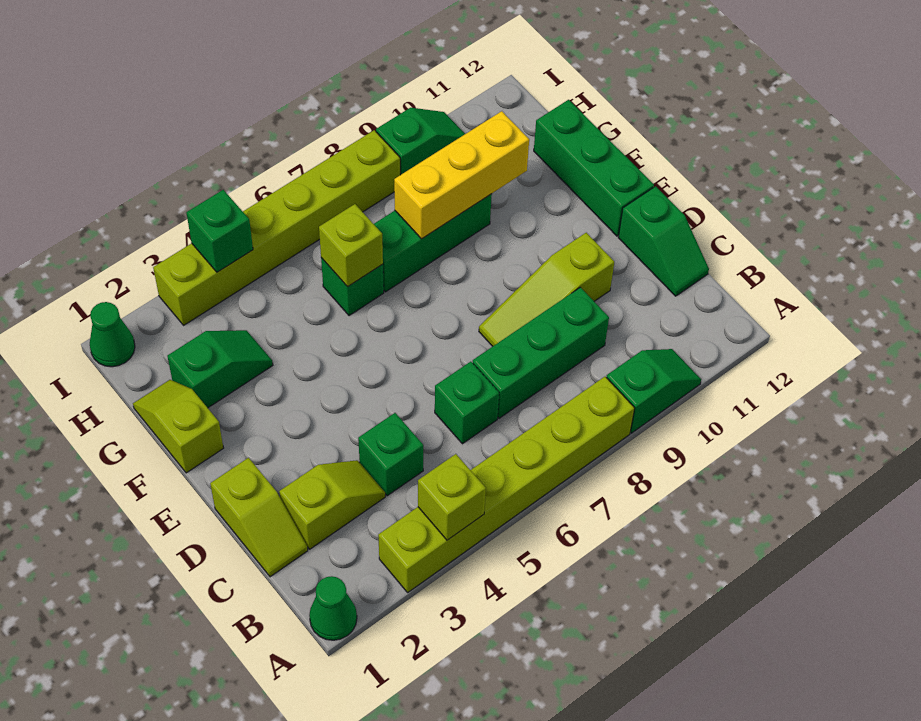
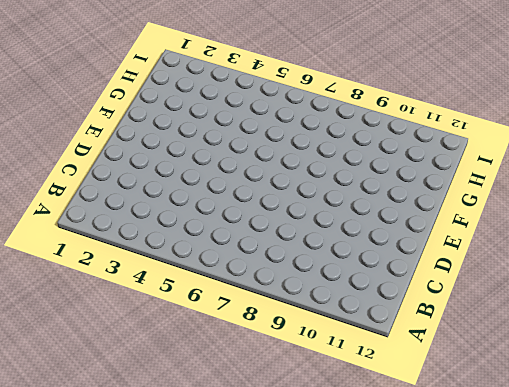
none -> green 1x1 cone [309,576,357,640]
none -> lime 1x6 brick [378,377,635,592]
none -> green 1x2 slope [606,349,701,433]

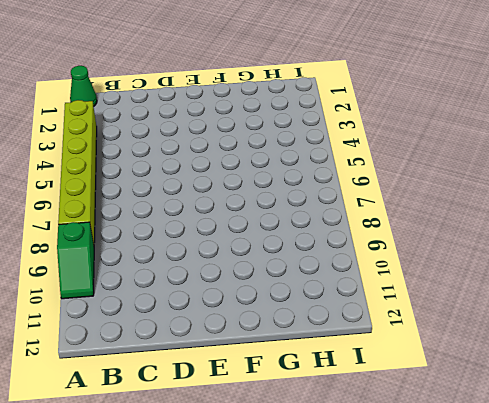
none -> lime 1x2 slope [210,458,308,577]
none -> lime 1x2 slope [279,460,385,549]
none -> green 1x1 brick [358,413,423,496]

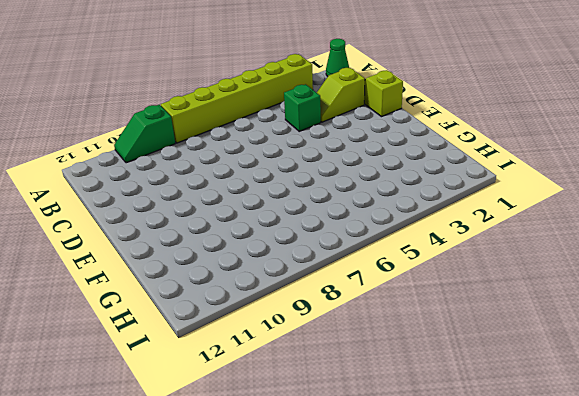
none -> green 1x1 brick [435,362,499,444]
none -> green 1x3 brick [473,287,609,418]
none -> green 1x2 slope [618,186,709,296]

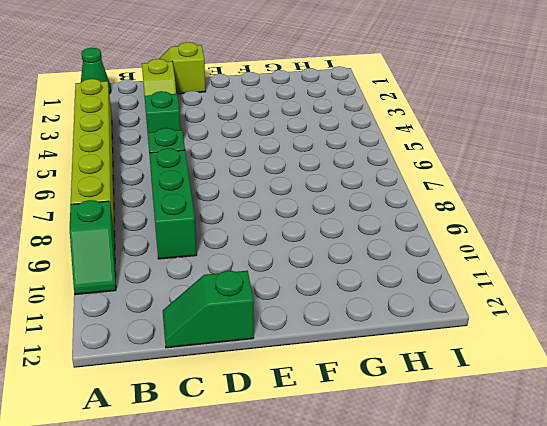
none -> lime 1x3 slope [479,233,614,346]
none -> green 1x3 brick [534,100,654,236]
none -> lime 1x2 slope [133,380,223,473]

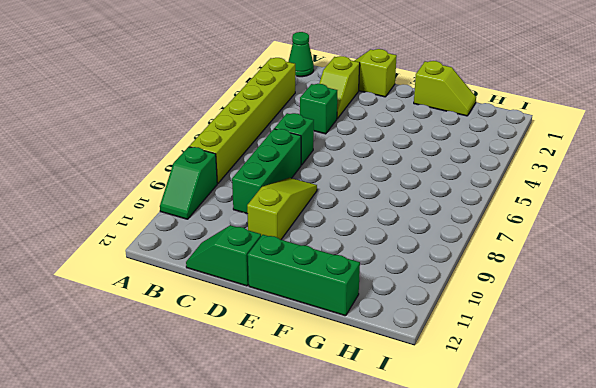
none -> green 1x2 slope [167,330,273,408]
none -> green 1x1 brick [321,258,384,316]
none -> green 1x3 brick [374,194,492,292]

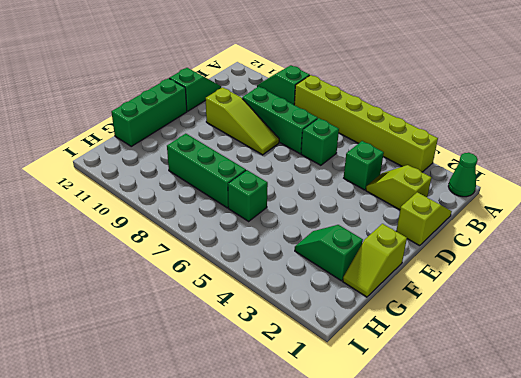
none -> green 1x1 cone [90,302,135,367]
none -> lime 1x6 brick [153,130,400,325]
none -> green 1x2 slope [376,108,465,175]

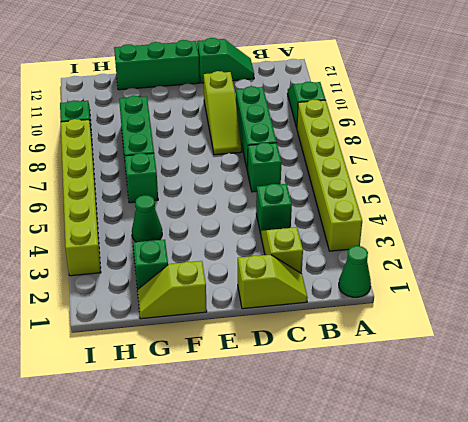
green 1x1 cone [132,195,162,242] -> green 1x1 cone moved to [90,302,135,367]
none -> lime 1x1 brick [418,454,486,540]
none -> lime 1x1 brick [319,204,383,287]
none -> yellow 1x3 brick [394,111,529,239]

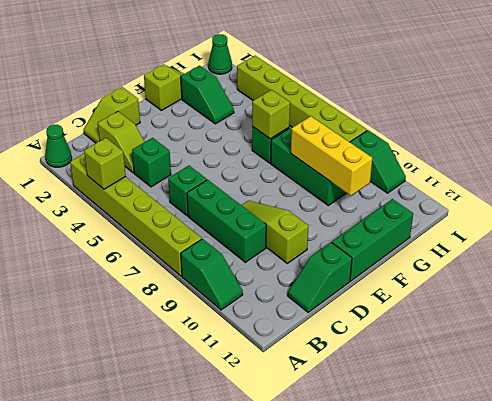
none -> green 1x1 brick [186,190,253,272]

